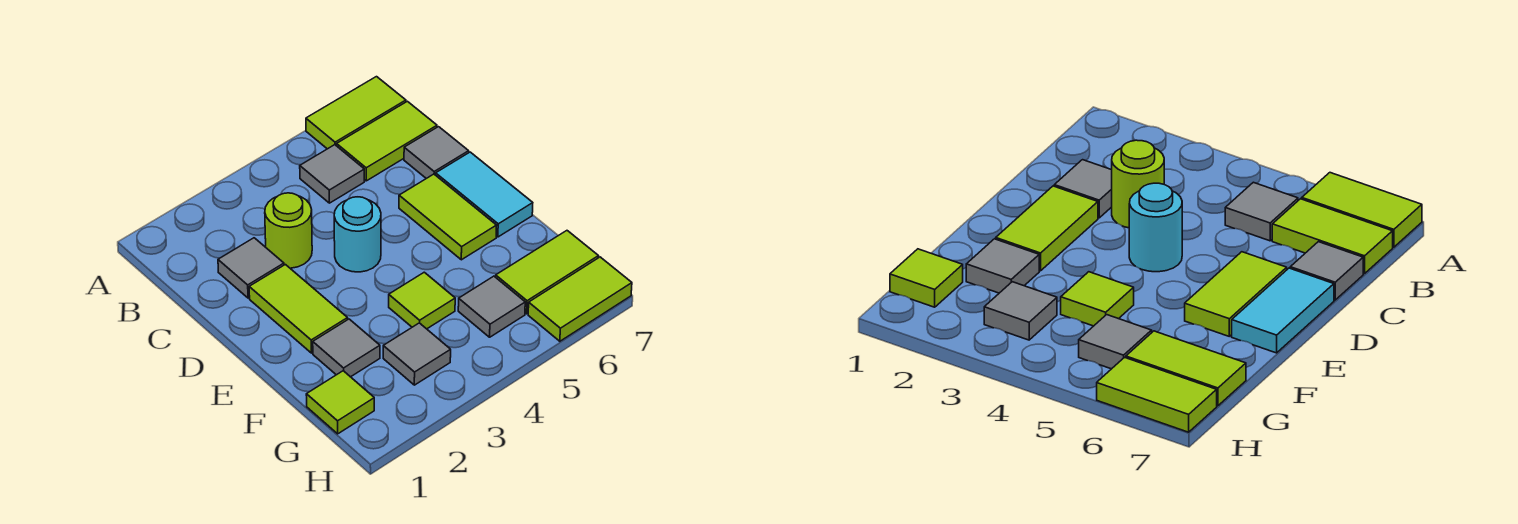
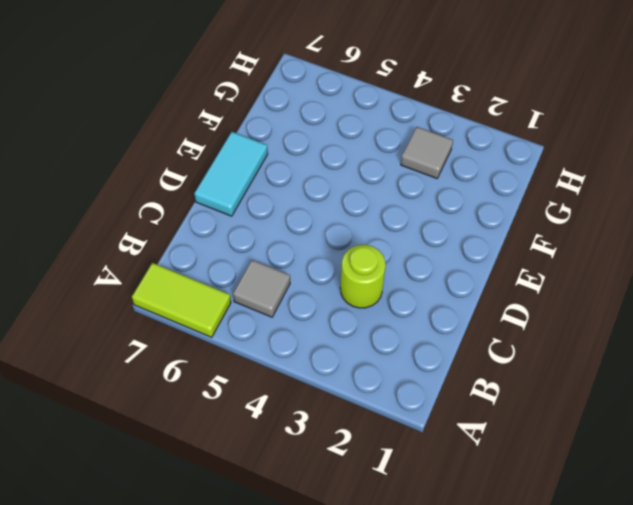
none -> lime 1x2 tile [337,101,437,181]
none -> grey 1x1 tile [218,238,284,298]
none -> grey 1x1 tile [404,127,469,179]

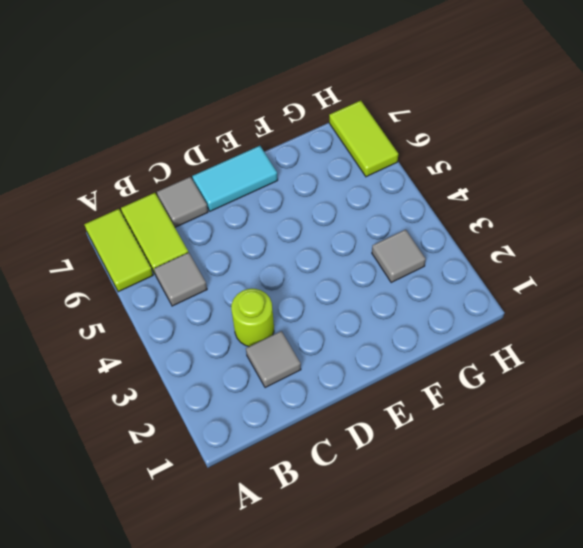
none -> lime 1x2 tile [249,265,348,353]
none -> cyan 1x1 round brick [334,197,381,272]
none -> lime 1x2 tile [399,174,497,260]

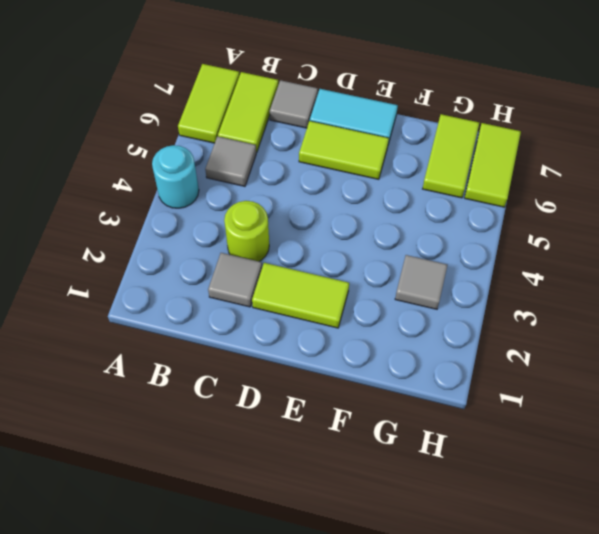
cyan 1x1 round brick [152,145,199,208] -> cyan 1x1 round brick moved to [334,197,381,272]
none -> grey 1x1 tile [313,319,380,377]
none -> lime 1x1 tile [389,272,455,329]
none -> lime 1x1 tile [306,371,374,434]

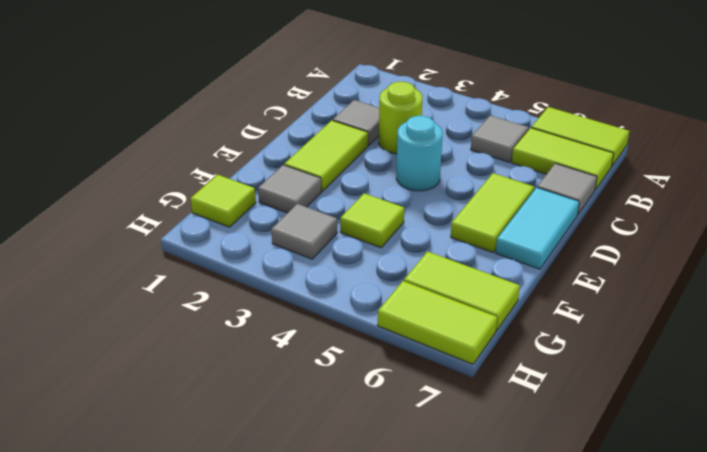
none -> grey 1x1 tile [458,276,525,337]

